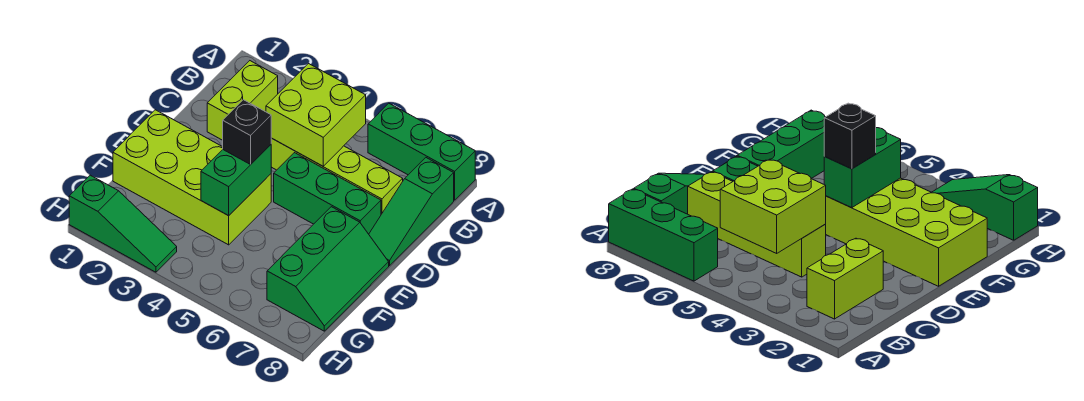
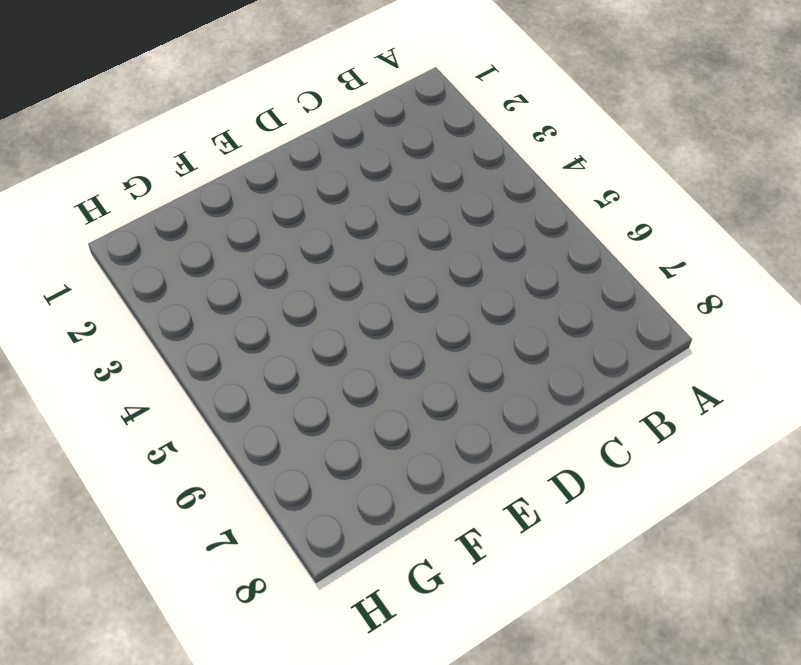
none -> green 1x3 brick [368,103,475,200]
none -> lime 1x2 brick [207,61,278,140]

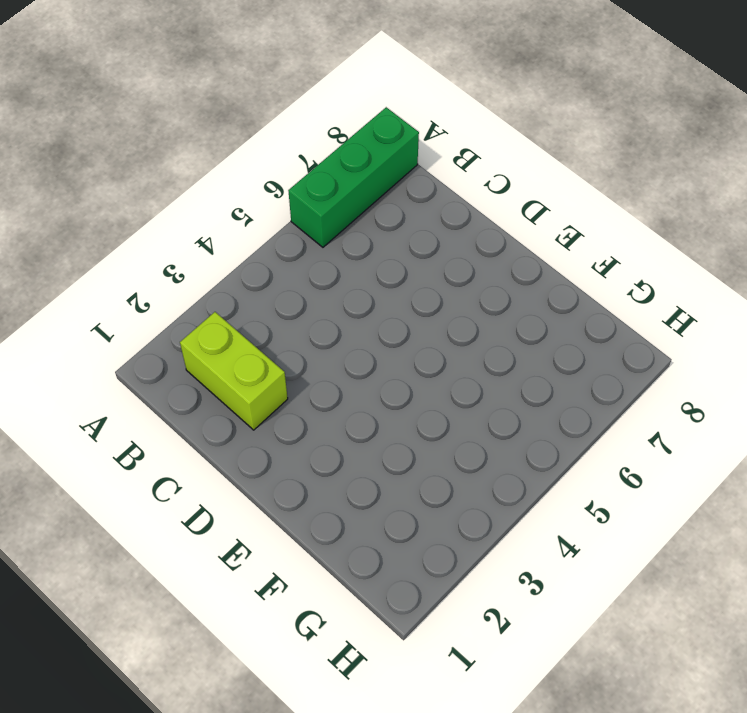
none -> green 1x3 slope [369,158,454,266]
none -> lime 1x4 brick [271,138,403,214]

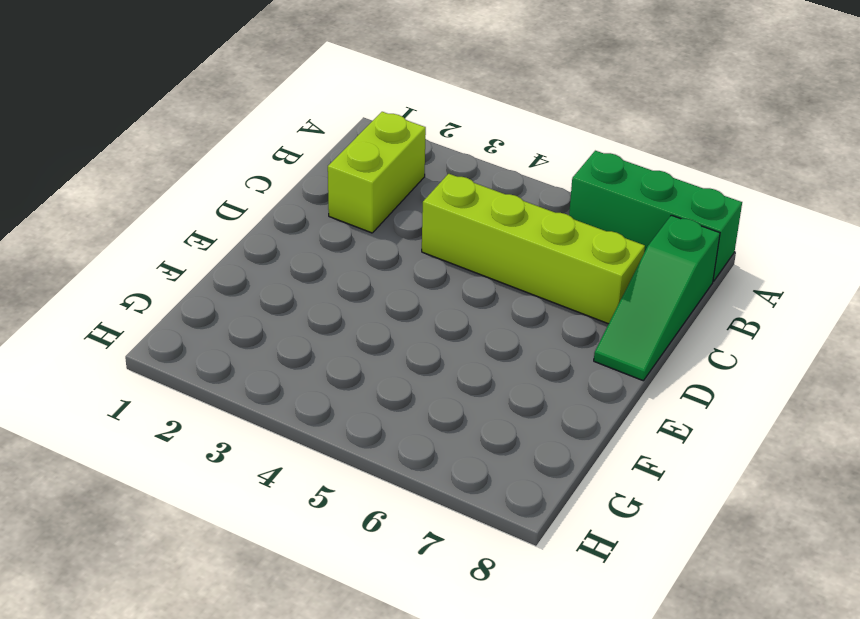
none -> green 1x3 brick [274,153,381,234]
none -> lime 2x4 brick [113,110,271,245]

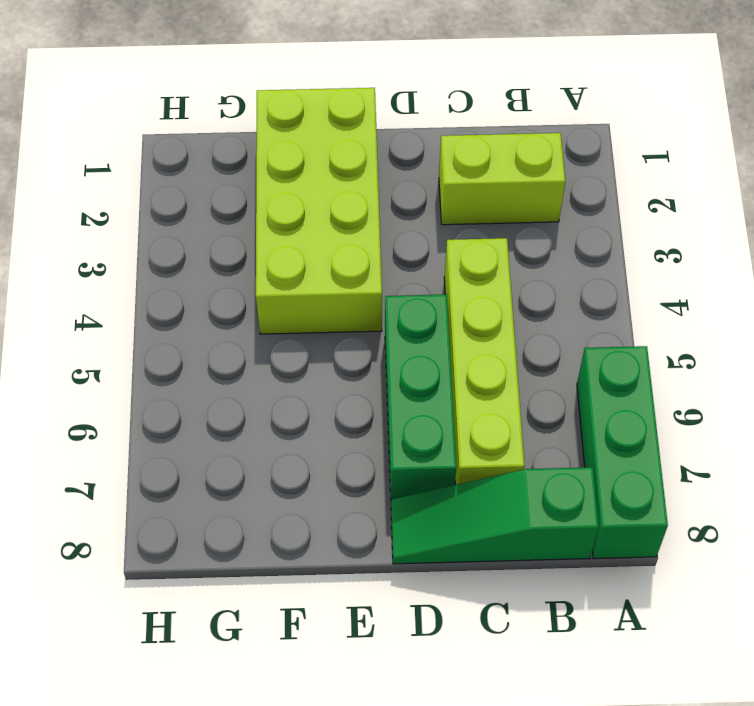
none -> green 2x3 slope [267,207,389,331]
none -> green 1x3 slope [69,175,177,272]

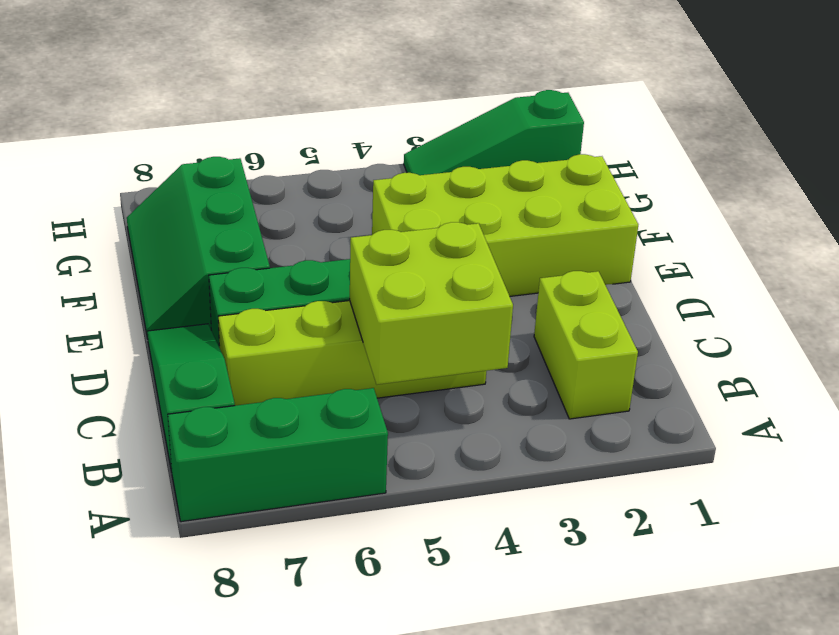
none -> green 1x2 brick [201,145,271,216]
none -> black 1x1 brick [223,100,271,164]

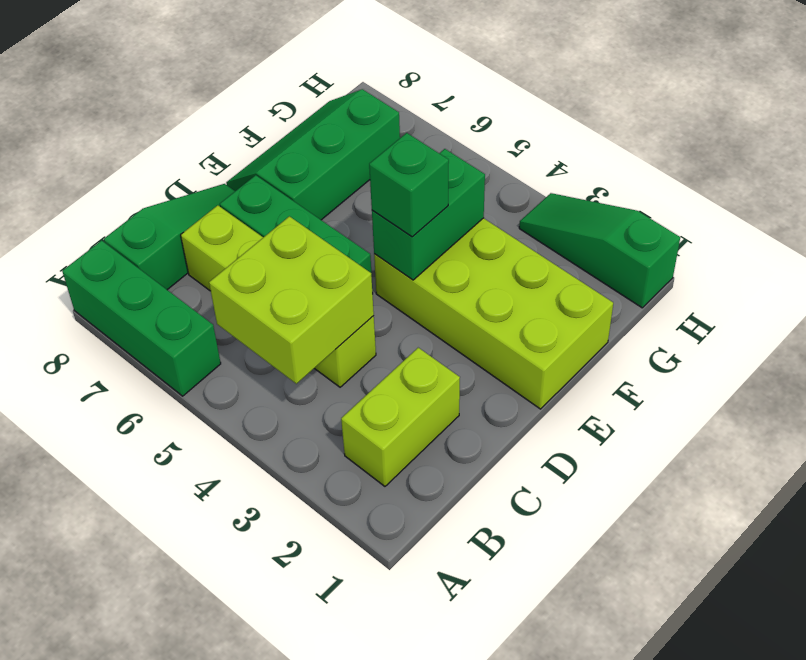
green 1x1 brick [369,133,449,237] -> black 1x1 brick [223,100,271,164]

